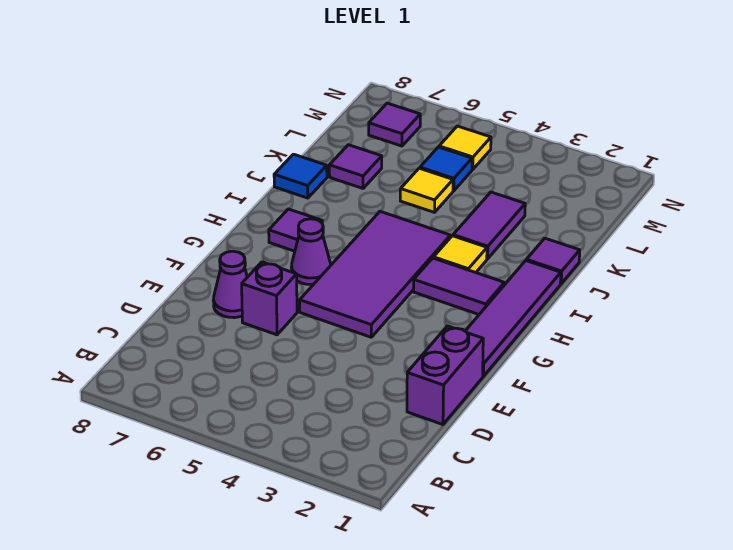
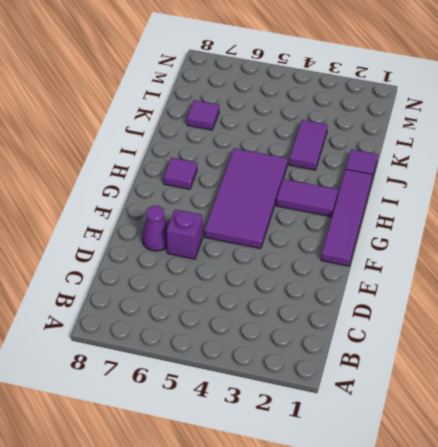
none -> purple 1x2 brick [407,326,483,425]
none -> purple 1x1 cone [291,219,331,285]
none -> yellow 1x1 tile [434,236,487,273]

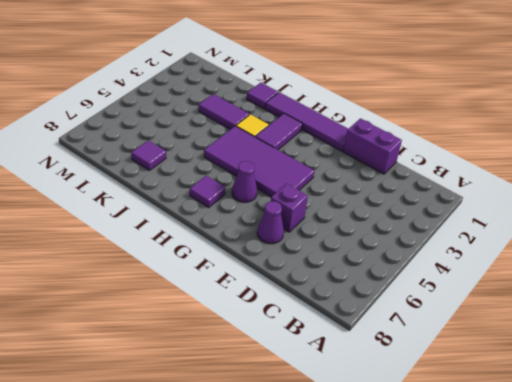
none -> blue 1x1 tile [274,154,327,198]
none -> yellow 1x1 tile [400,168,453,212]
none -> blue 1x1 tile [420,147,472,191]

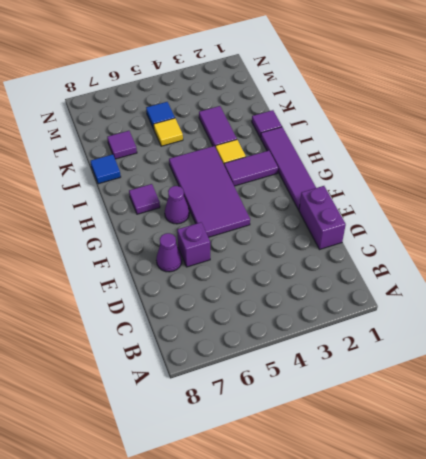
none -> yellow 1x1 tile [439,126,491,169]
none -> purple 1x1 tile [369,103,420,146]

